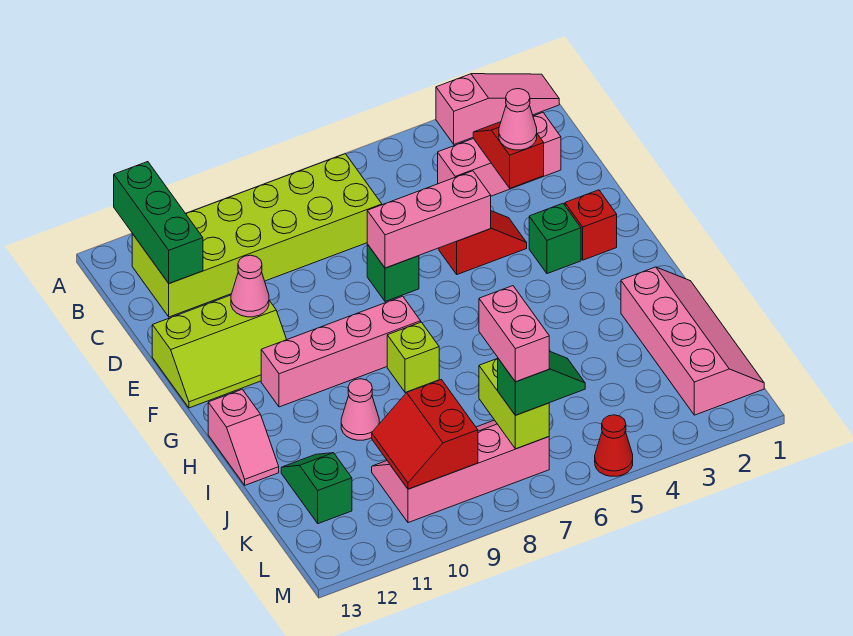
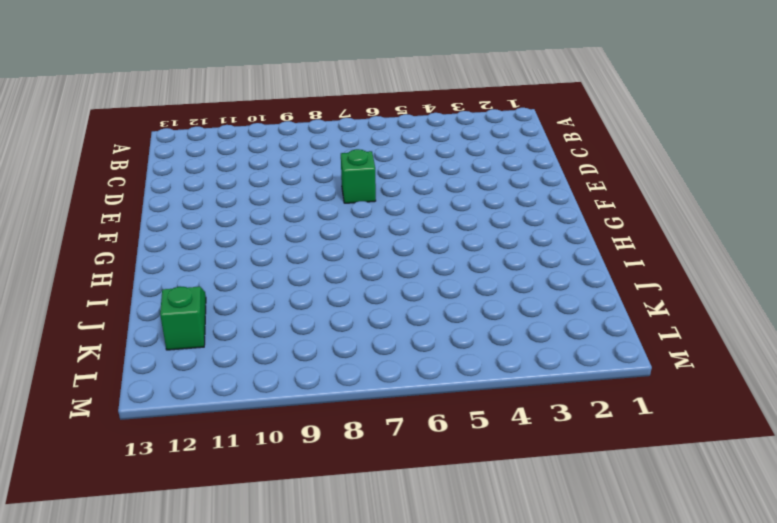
none -> pink 1x3 slope [436,74,559,144]
none -> lime 2x6 brick [132,154,382,317]
none -> pink 1x3 brick [438,113,561,196]

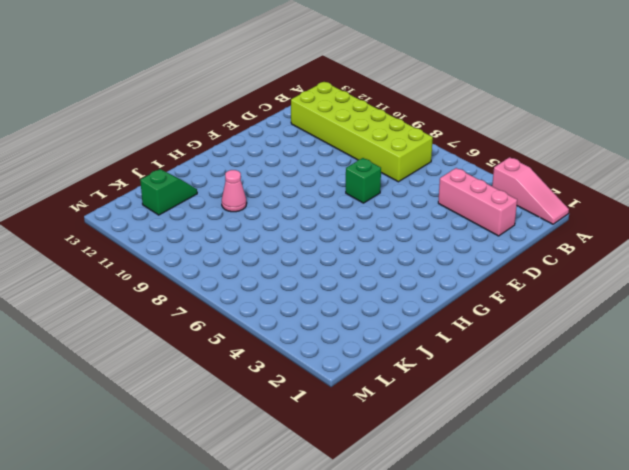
none -> red 1x2 slope [439,211,527,275]
none -> lime 2x3 slope [152,295,287,408]
none -> red 1x1 brick [565,190,617,260]

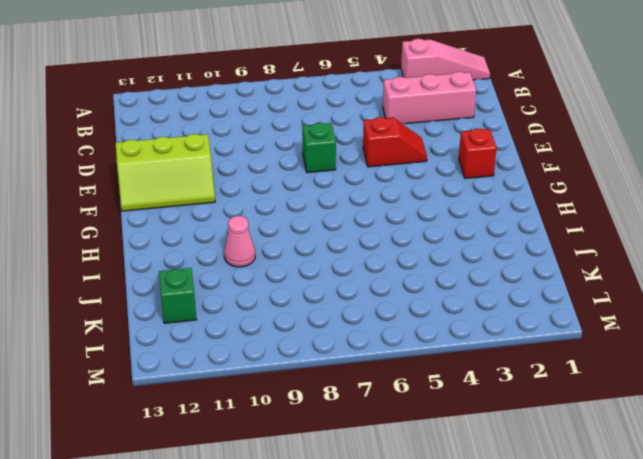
none -> lime 2x6 brick [132,154,382,317]
none -> green 1x1 brick [529,203,581,274]
none -> pink 1x4 brick [261,296,421,407]

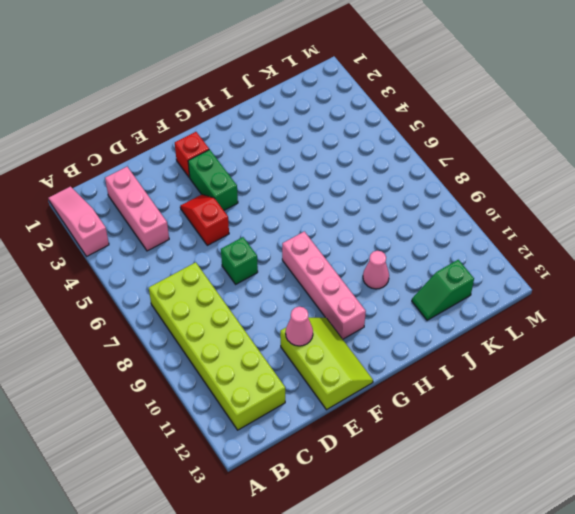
green 1x2 brick [188,150,238,210] -> green 1x1 brick [529,203,581,274]
none -> lime 1x1 brick [387,322,439,392]
none -> pink 1x2 slope [208,389,279,485]
none -> pink 2x4 slope [621,267,764,415]

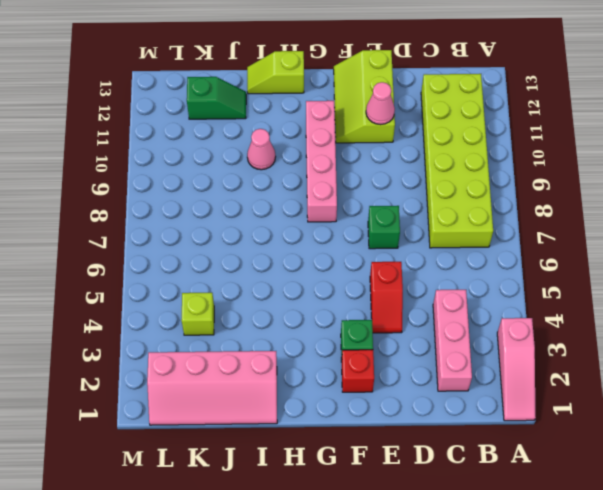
lime 1x2 slope [247,51,304,94] -> pink 1x2 slope [208,389,279,485]
lime 1x1 brick [181,292,214,335] -> lime 1x1 brick moved to [387,322,439,392]
none -> pink 2x4 slope [372,420,549,523]
none -> red 1x1 cone [595,415,633,476]
none -> green 1x3 brick [114,162,203,284]

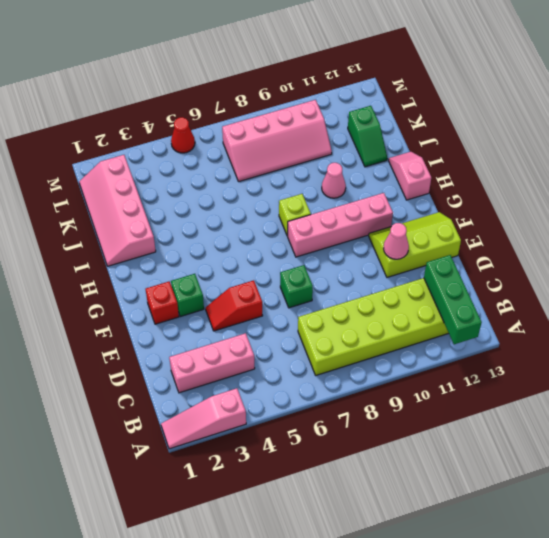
none -> red 1x2 slope [473,122,544,188]
none -> pink 1x3 brick [367,171,491,268]
none -> lime 1x2 brick [479,359,549,449]

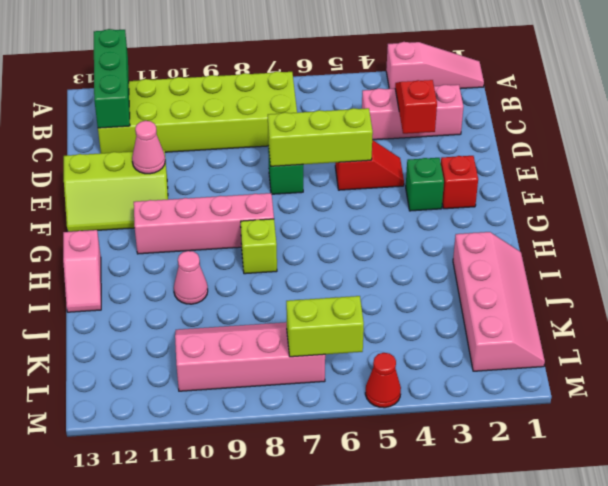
lime 1x3 brick [268,108,373,166] -> pink 1x3 brick [367,171,491,268]
lime 1x2 brick [286,296,364,357] -> lime 1x2 brick turned to [479,359,549,449]
none -> green 1x2 slope [281,453,352,524]
none -> red 2x2 slope [372,380,478,489]
none -> pink 1x1 cone [499,89,537,150]

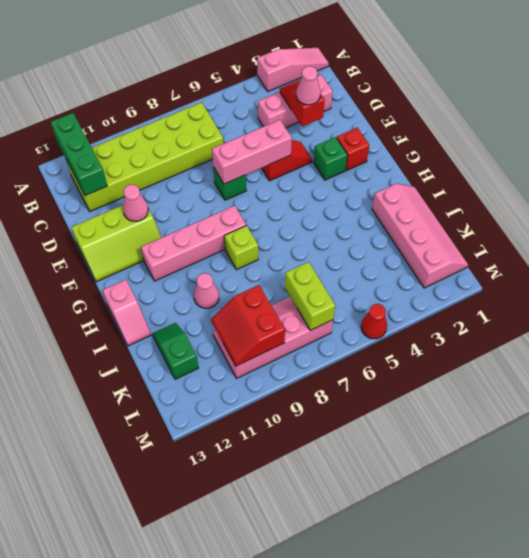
none -> green 1x2 slope [497,351,585,415]
none -> pink 1x2 brick [479,286,549,382]

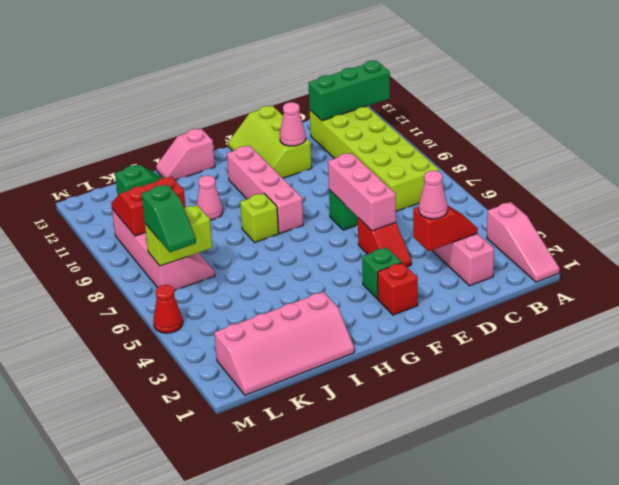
none -> pink 1x2 brick [479,286,549,382]

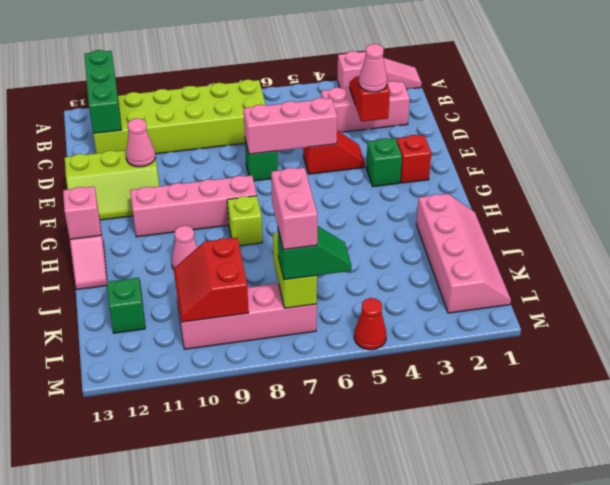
pink 1x1 brick [63,187,101,239] -> none

